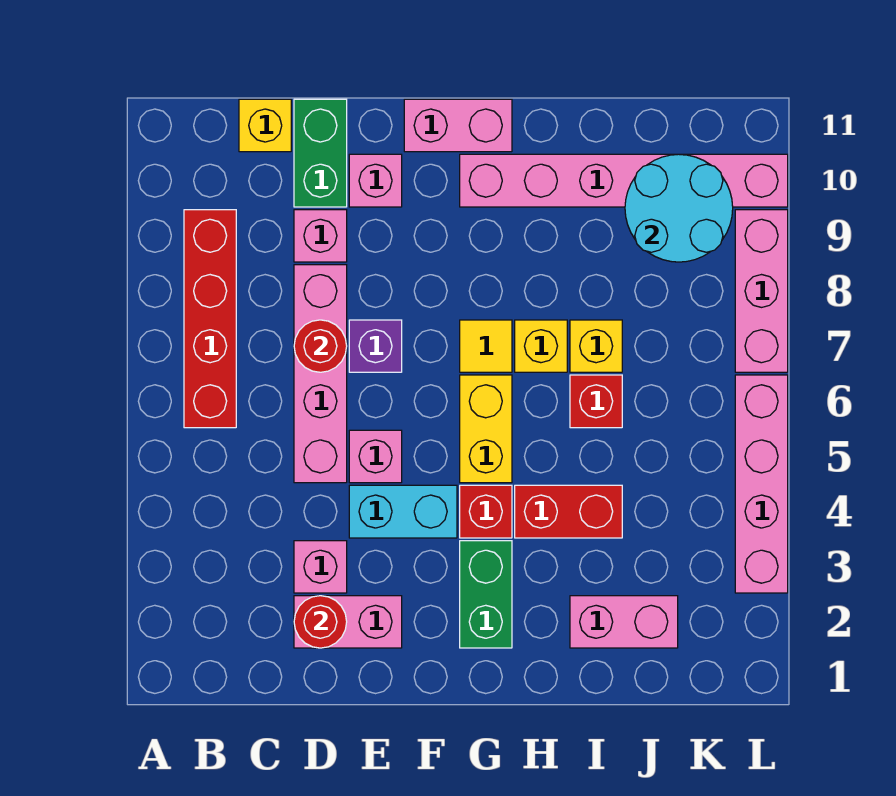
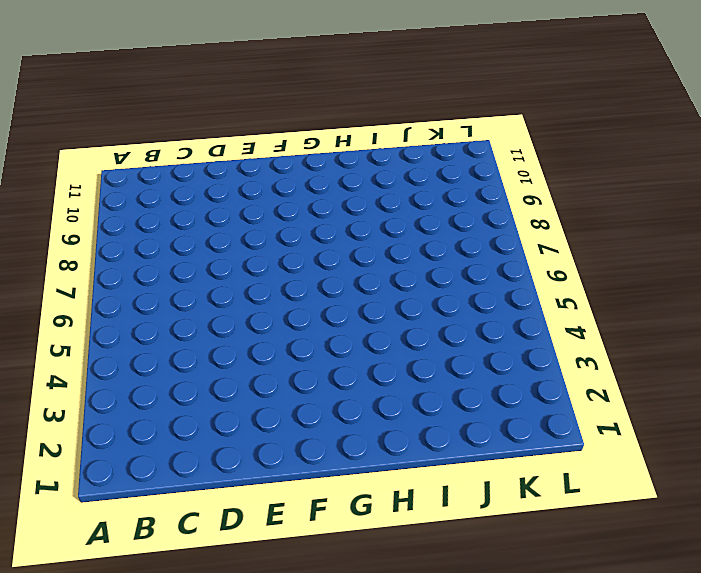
none -> red 1x4 brick [184,210,236,428]
none -> yellow 1x1 brick [239,99,291,152]
none -> pink 1x2 brick [294,596,402,648]

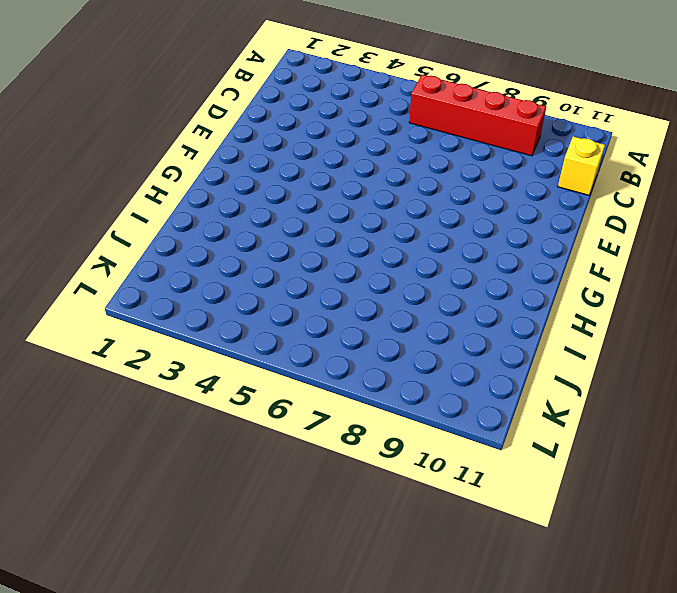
none -> pink 1x2 brick [294,596,402,648]
none -> pink 1x1 brick [294,541,347,593]
none -> pink 1x4 brick [294,265,347,483]

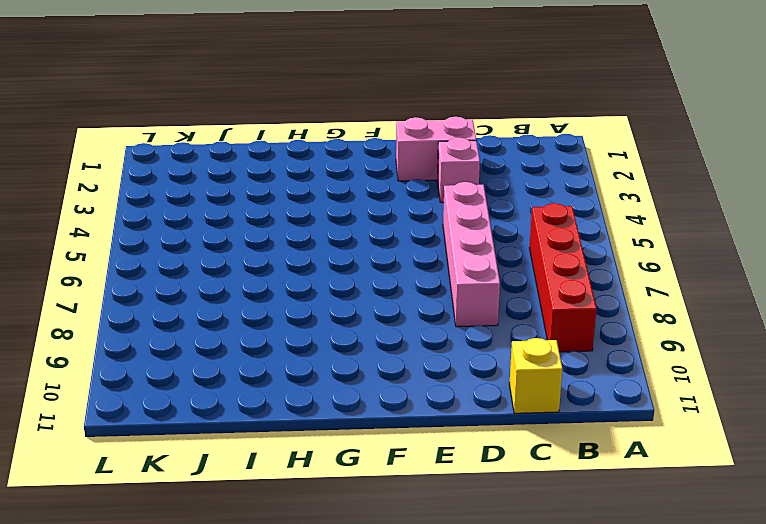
none -> pink 1x1 brick [294,210,347,262]
none -> green 1x2 brick [294,99,347,207]
none -> cyan 1x2 brick [349,485,457,538]

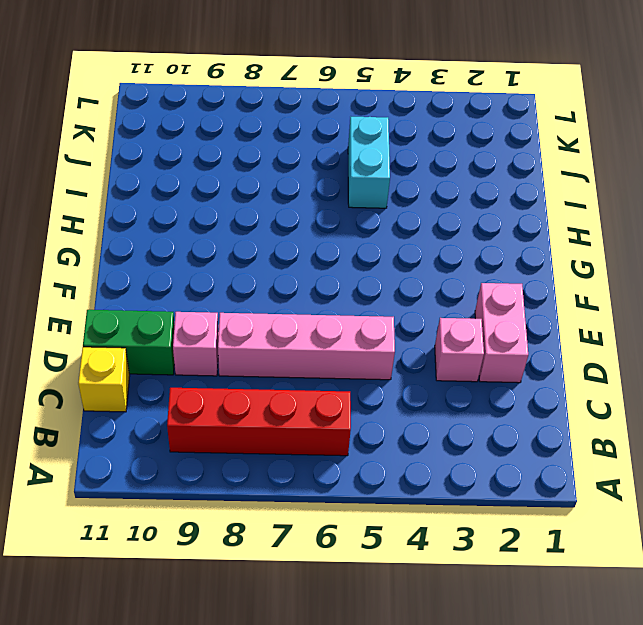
cyan 1x2 brick [348,117,390,208] -> cyan 1x2 brick moved to [349,485,457,538]
none -> pink 1x1 brick [349,430,402,483]
none -> purple 1x1 brick [349,320,402,372]
none -> pink 1x1 brick [349,154,402,207]

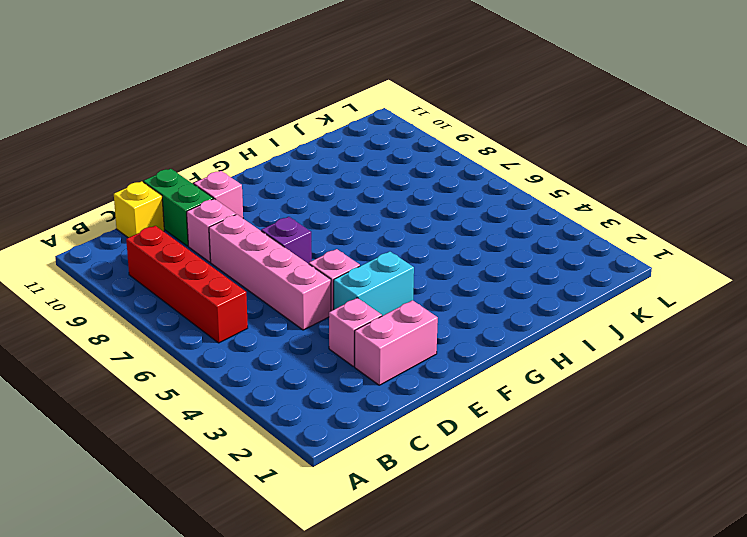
none -> pink 1x2 brick [404,99,512,152]
none -> green 1x2 brick [460,541,512,648]
none -> red 1x1 brick [460,485,512,538]

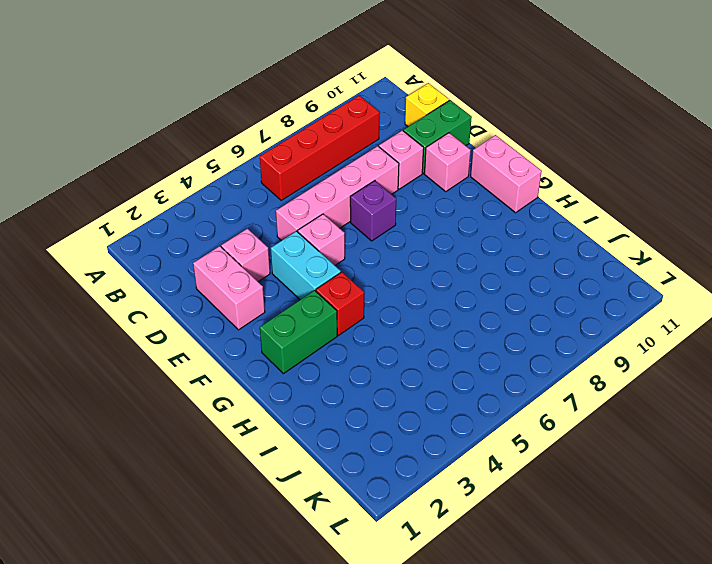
none -> yellow 1x2 brick [460,375,512,483]
none -> yellow 1x1 tile [460,320,512,372]
none -> pink 1x6 brick [460,154,788,207]

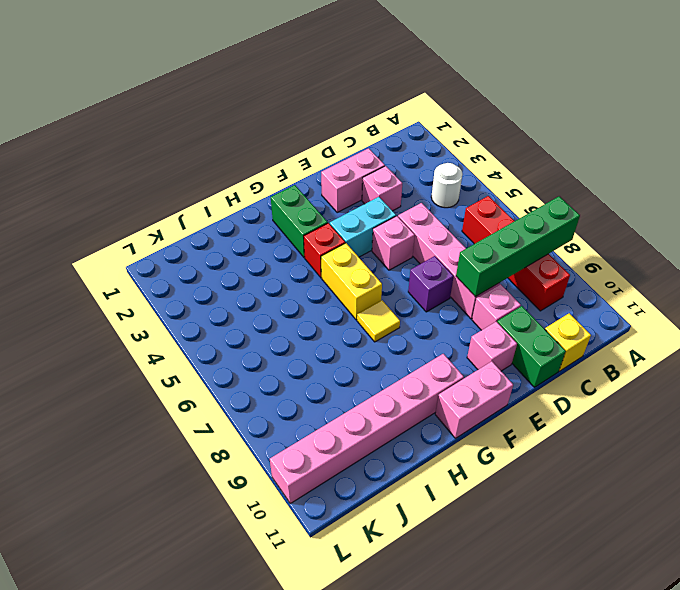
green 1x4 brick [456,196,580,297] -> none
white 1x1 round brick [431,163,463,208] -> none
none -> red 1x2 brick [515,485,622,538]
none -> yellow 1x1 brick [515,320,567,372]
none -> pink 1x2 brick [570,596,678,648]

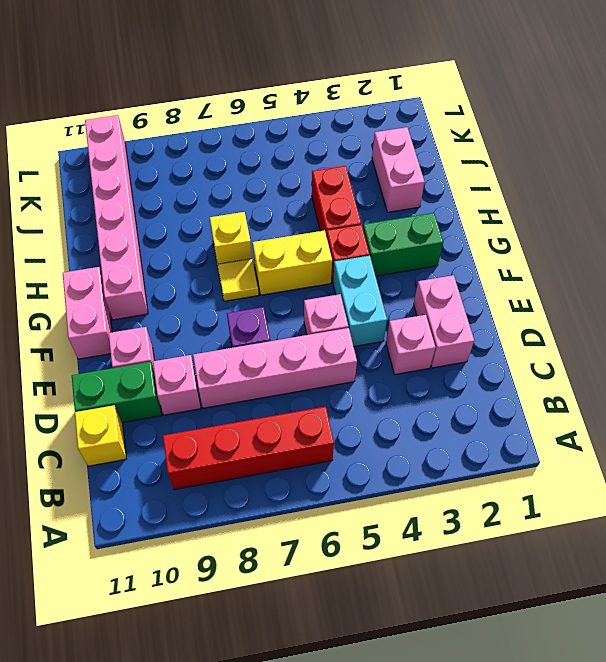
none -> red 1x1 brick [570,375,622,428]
none -> yellow 1x1 brick [570,320,622,372]
none -> pink 1x4 brick [735,375,788,593]

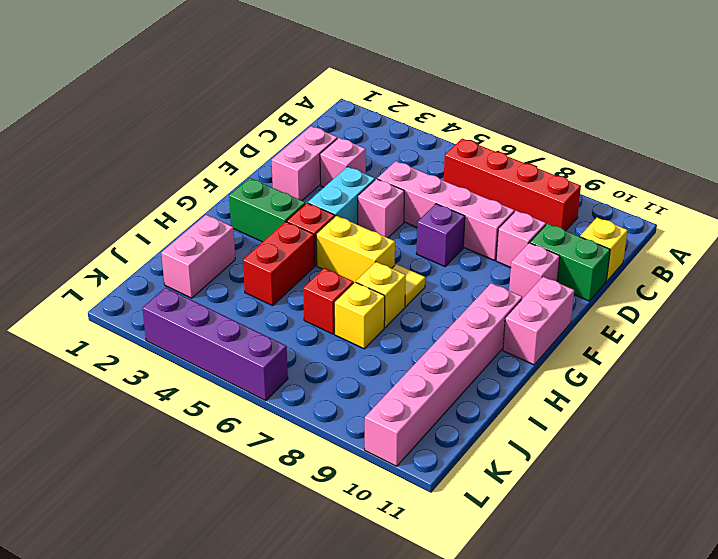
purple 1x4 brick [142,288,288,401] -> pink 1x4 brick [735,375,788,593]
none -> pink 1x3 brick [735,210,788,372]
none -> red 1x1 round brick [294,596,347,648]
none -> red 1x1 round brick [294,320,347,372]

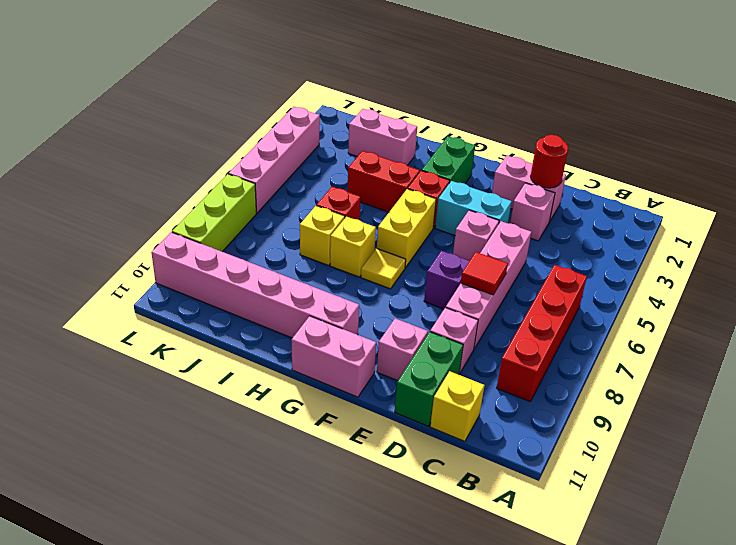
red 1x1 tile [461,252,508,295] -> red 1x1 round brick [294,320,347,372]
lime 1x3 brick [172,174,256,252] -> pink 1x3 brick [735,210,788,372]
none -> cyan 2x2 round brick [625,154,733,262]

